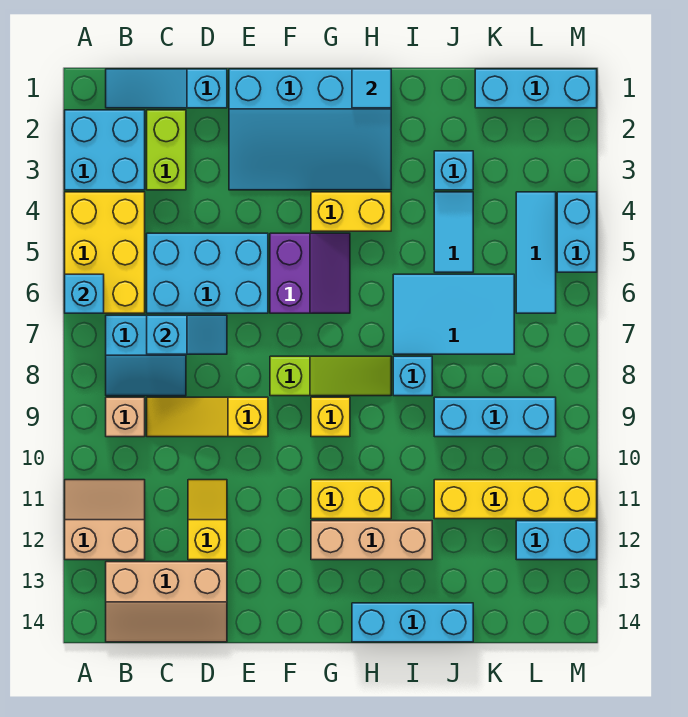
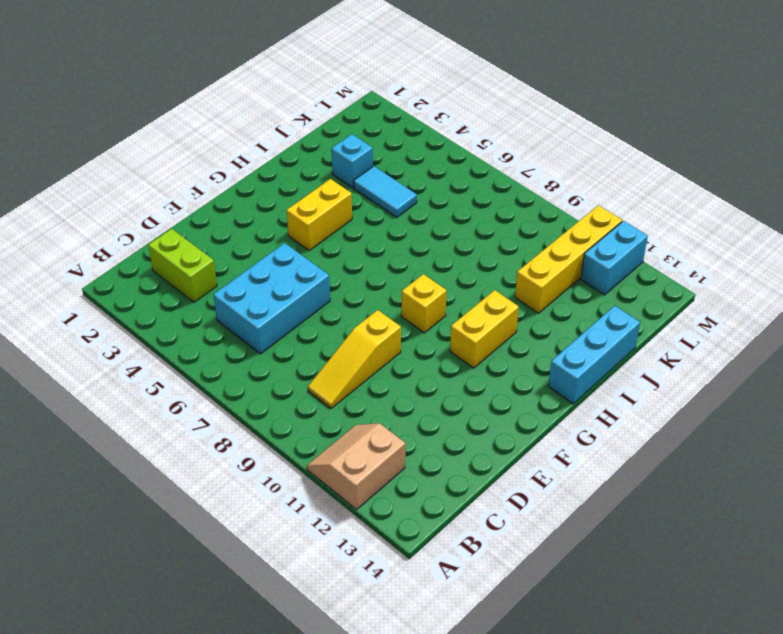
none -> cyan 2x2 brick [65,110,145,190]
none -> yellow 2x3 brick [65,192,145,313]
none -> cyan 1x3 slope [106,69,227,108]
none -> cyan 2x2 slope [106,315,186,396]

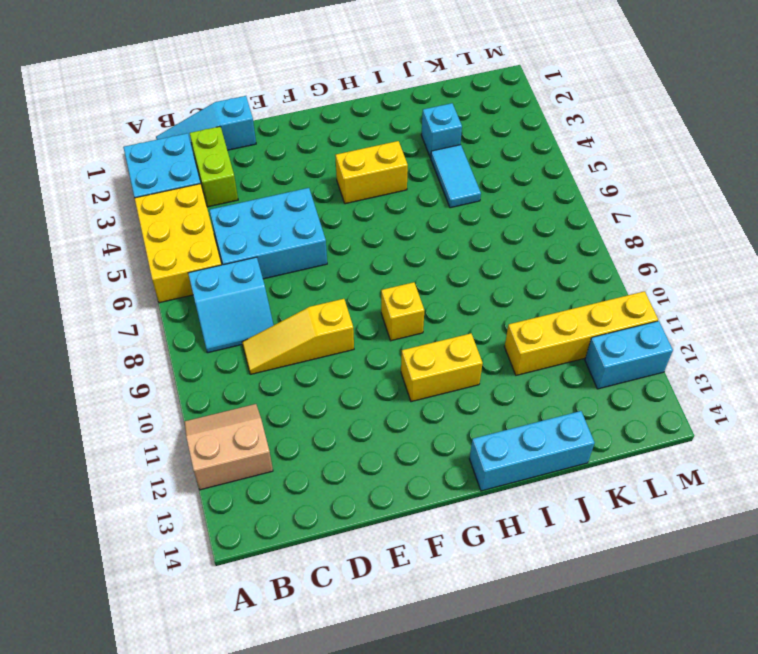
none -> tan 1x1 brick [106,397,145,437]
none -> tan 2x3 slope [106,562,227,642]
none -> yellow 1x2 slope [188,480,227,560]
none -> cyan 3x4 slope [229,69,391,190]

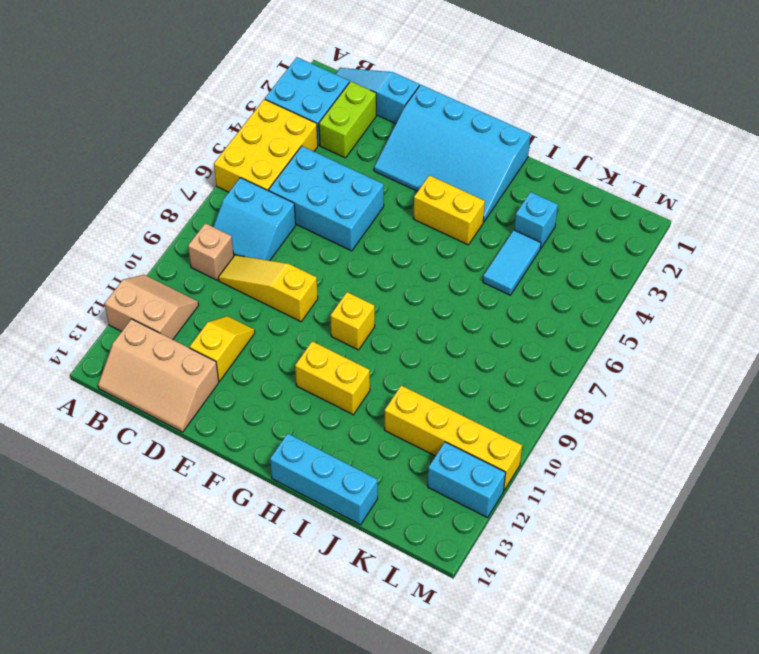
none -> purple 2x2 slope [270,233,350,313]
none -> lime 1x3 slope [270,356,391,396]
none -> tan 1x3 brick [311,521,432,560]
none -> cyan 2x3 tile [393,274,514,354]

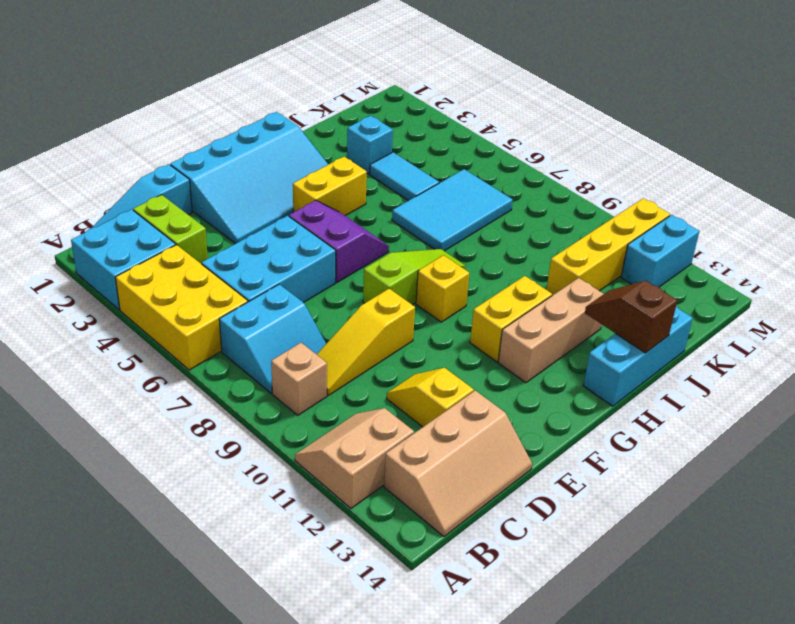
brown 1x2 slope [585,281,677,353] -> none
none -> cyan 1x1 brick [393,356,432,396]
none -> cyan 1x3 brick [434,397,556,437]
none -> cyan 1x3 brick [475,69,597,108]
none -> cyan 1x3 tile [516,192,556,313]

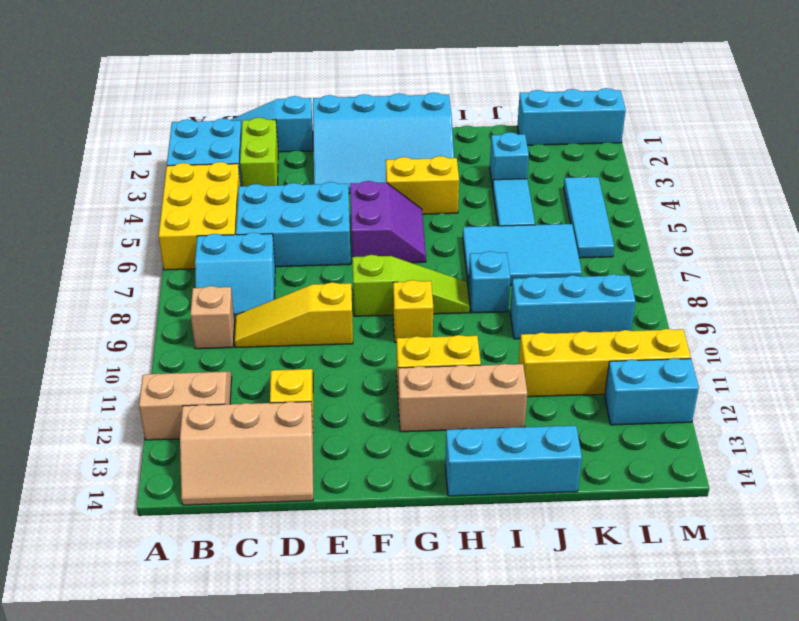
none -> cyan 1x2 brick [557,192,597,272]
none -> cyan 1x1 brick [65,274,104,313]
none -> cyan 1x2 slope [147,315,227,354]
none -> cyan 1x1 tile [352,69,391,108]

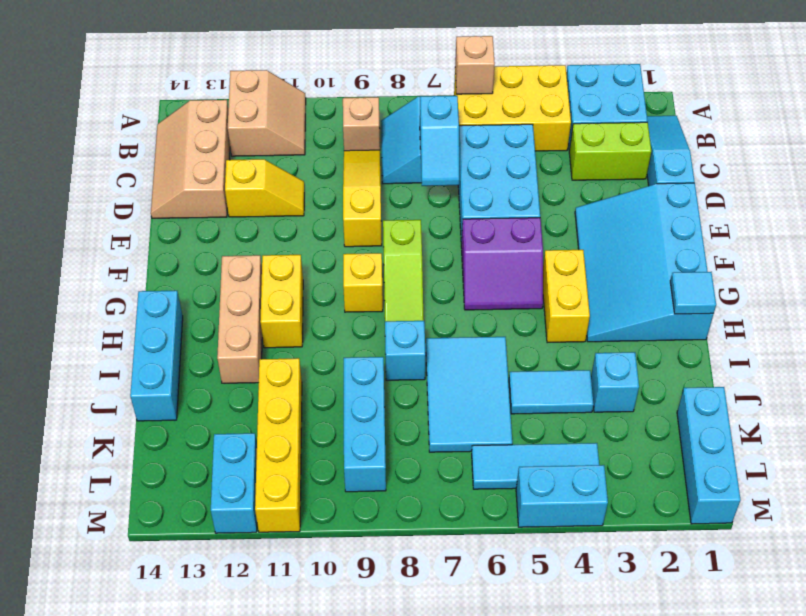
tan 1x1 brick [455,36,495,94] -> cyan 1x1 brick [65,274,104,313]

